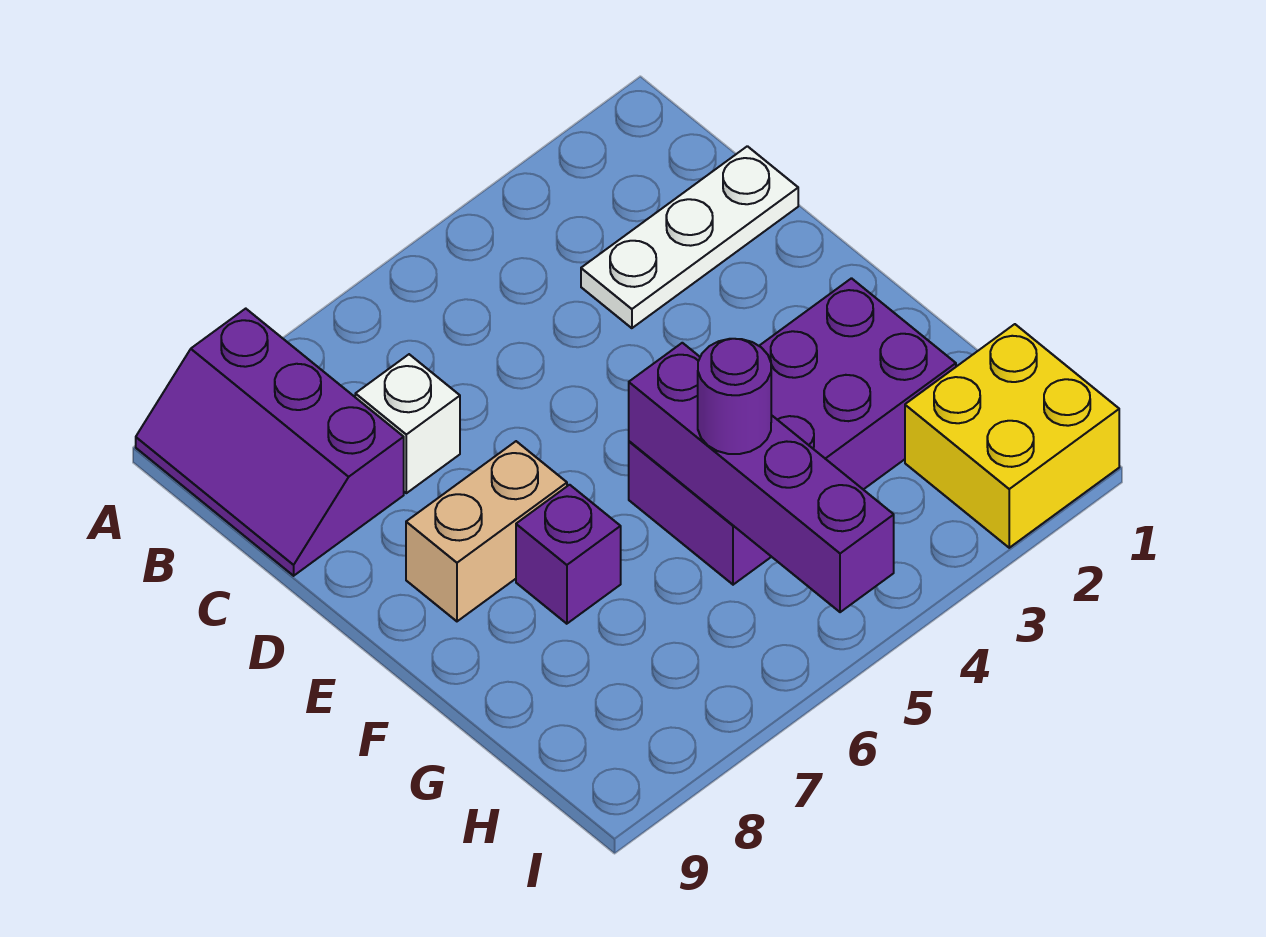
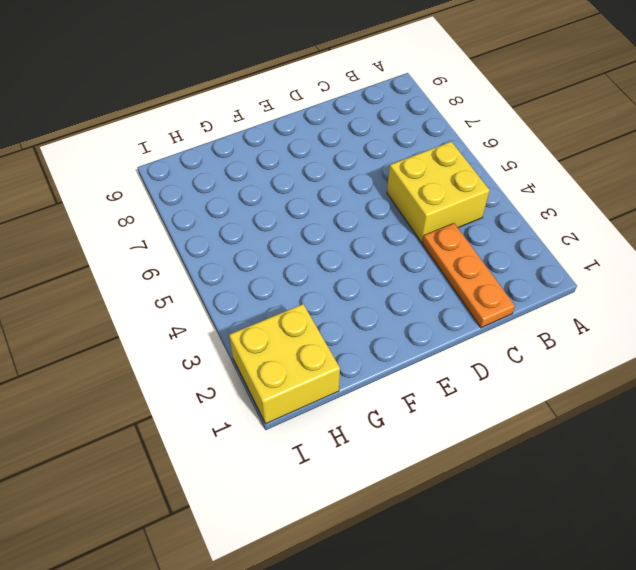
yellow 2x2 brick [387,142,490,242] -> none
orange 1x3 plate [422,223,515,328] -> white 1x3 plate [581,146,798,328]
none -> purple 2x3 slope [136,309,404,576]
none -> white 1x1 brick [355,354,460,493]

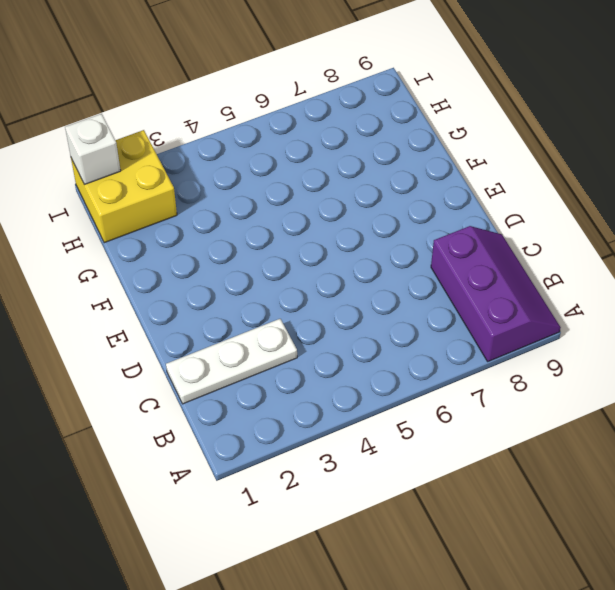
white 1x1 brick [65,114,121,185] -> white 1x1 brick moved to [355,354,460,493]
none -> tan 1x2 brick [406,441,567,621]
none -> purple 2x4 brick [629,278,956,585]

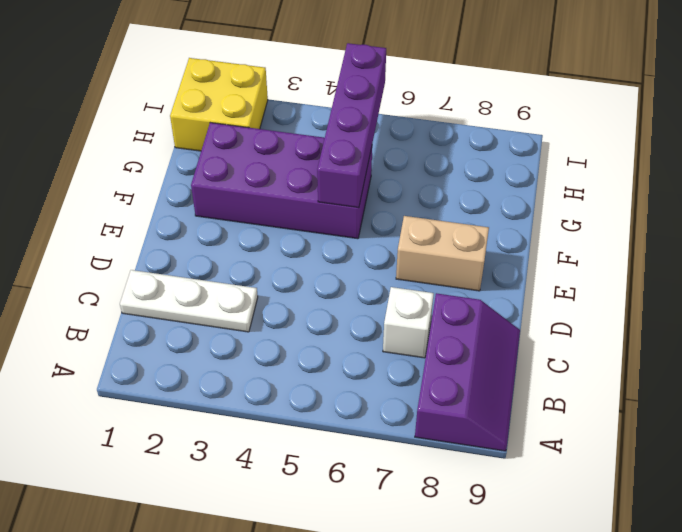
none -> purple 1x1 brick [516,485,621,624]
none -> purple 1x1 round brick [698,339,771,454]

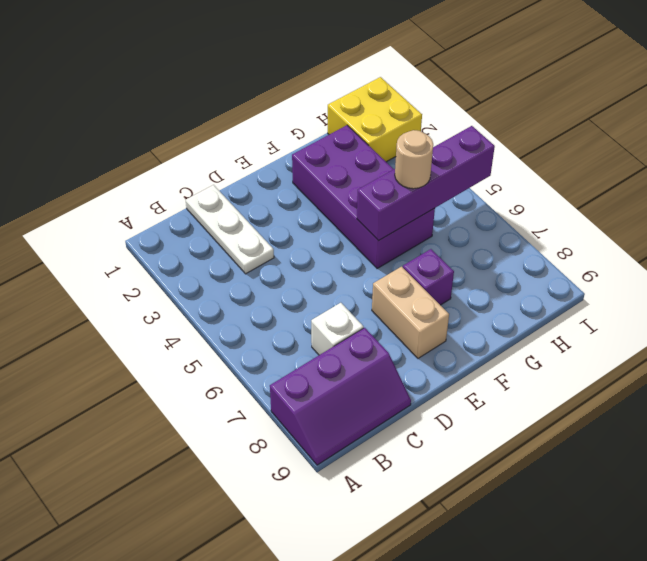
tan 1x1 round brick [395,130,433,189] -> purple 1x1 round brick [698,339,771,454]

